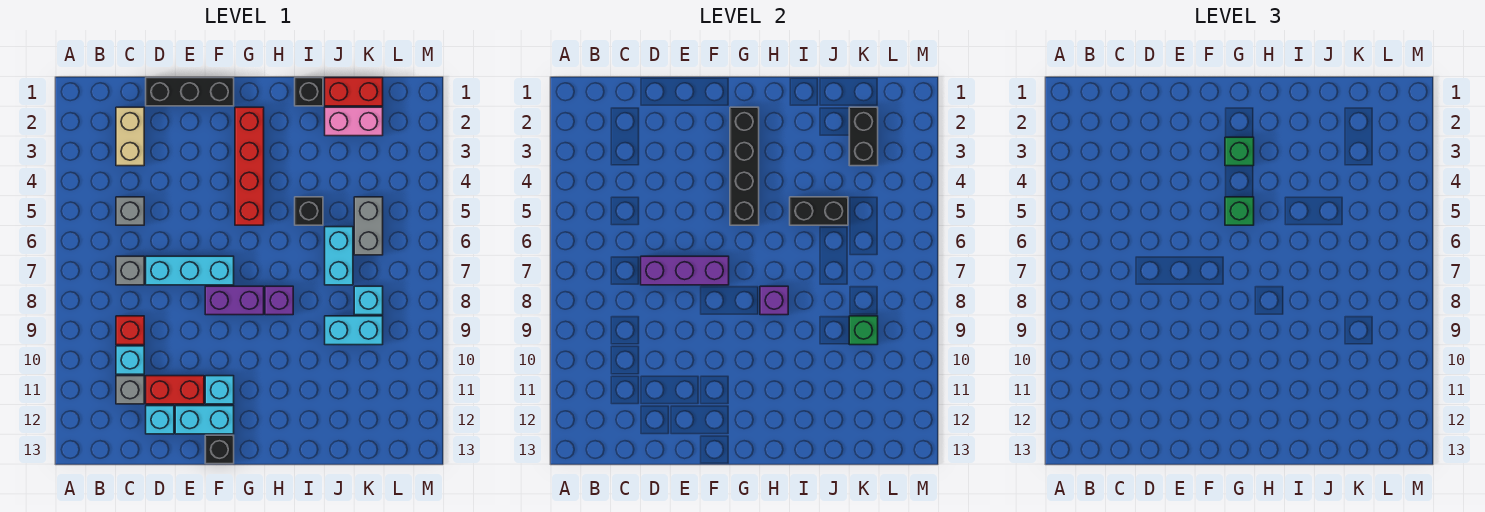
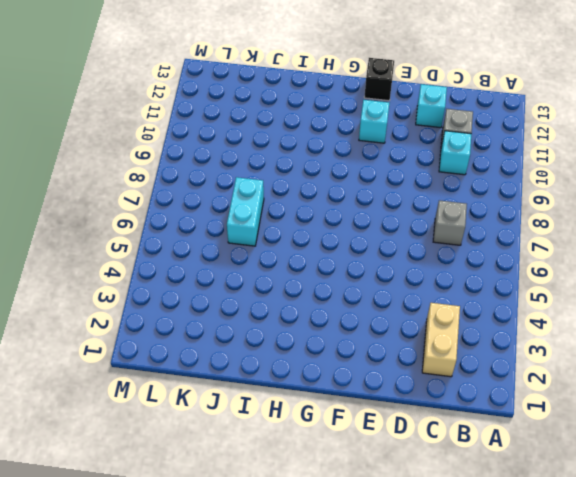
none -> grey 1x1 brick [116,197,144,225]
none -> red 1x1 brick [116,316,144,345]
none -> black 1x3 brick [146,78,234,106]
none -> cyan 1x3 brick [146,256,234,285]

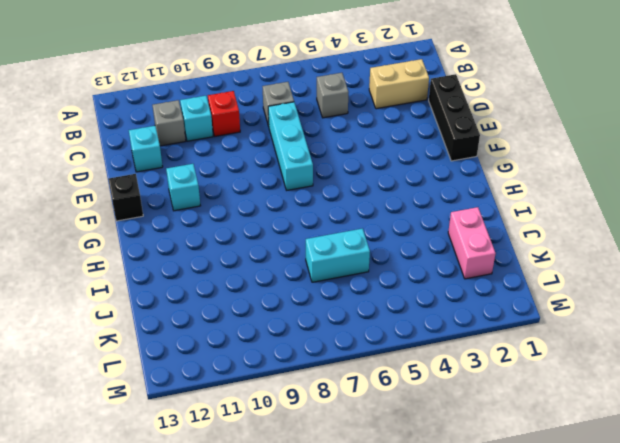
none -> red 1x2 brick [146,376,204,404]
none -> cyan 1x2 brick [175,406,234,434]
none -> purple 1x2 brick [205,286,264,315]
none -> red 1x4 brick [235,107,264,225]

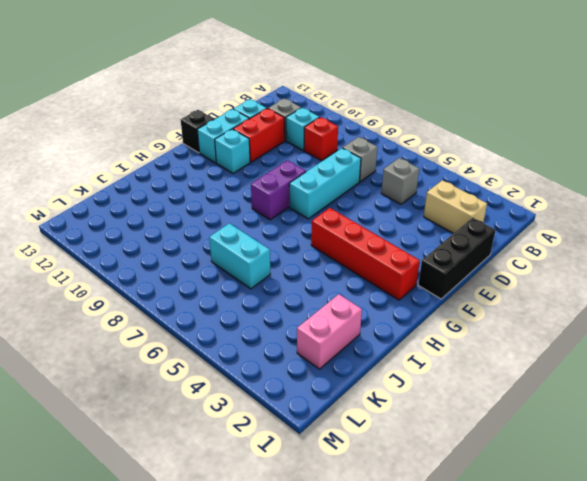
none -> purple 1x1 brick [265,286,293,315]
none -> black 1x1 brick [295,78,323,106]
none -> black 1x1 brick [295,197,323,225]
none -> red 1x2 brick [325,78,383,106]

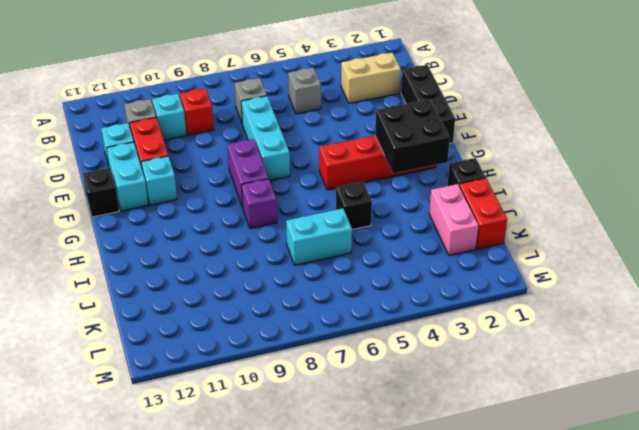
black 2x2 brick [375,99,450,174] -> black 1x4 brick [730,107,759,225]
none -> cyan 1x2 brick [325,316,383,345]
none -> grey 1x2 brick [354,197,383,255]
none -> cyan 1x1 brick [354,286,383,315]
none -> purple 1x3 brick [641,256,729,285]

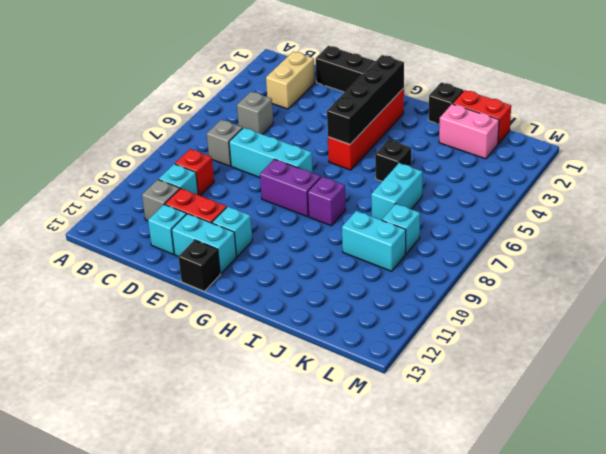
none -> grey 1x2 brick [354,197,383,255]
none -> purple 1x3 brick [641,256,729,285]
none -> purple 1x1 brick [760,286,788,315]
none -> black 1x2 brick [790,197,848,225]

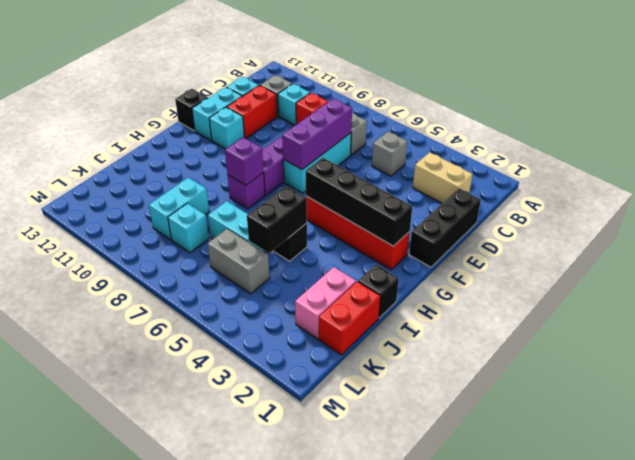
none -> black 1x2 brick [849,107,878,166]
none -> green 1x1 brick [849,316,878,345]
none -> green 1x1 brick [1225,137,1254,166]
none -> green 1x1 brick [1225,197,1254,225]

